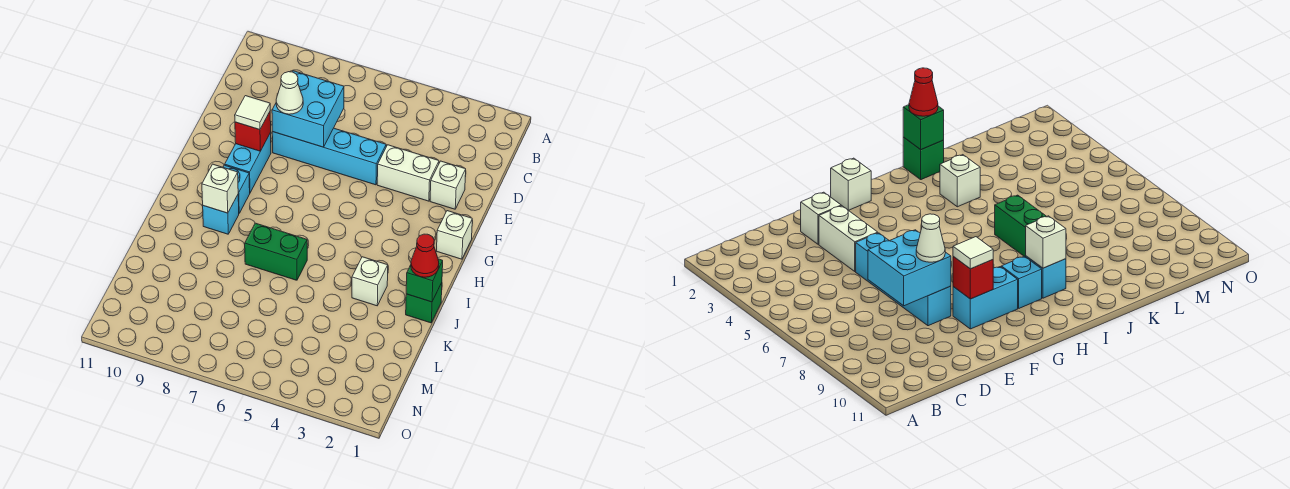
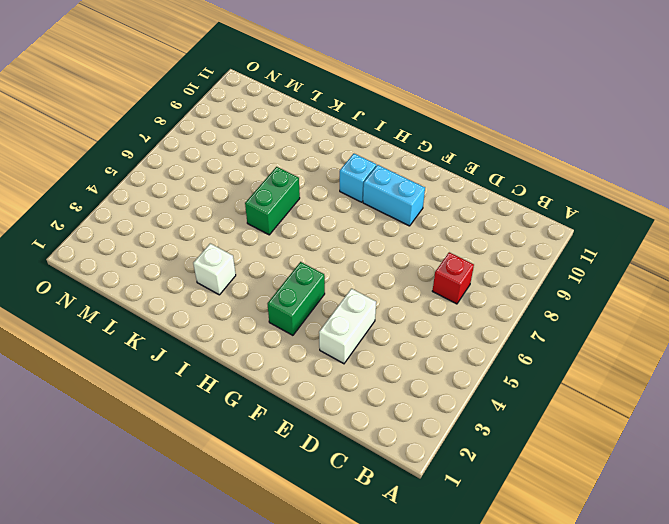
red 1x1 brick [433,252,474,304] -> red 1x1 brick moved to [235,112,271,151]
green 1x2 brick [268,262,325,335] -> none
none -> white 1x1 brick [430,161,466,209]
none -> cyan 1x4 brick [272,128,386,185]
none -> white 1x1 brick [437,211,472,259]

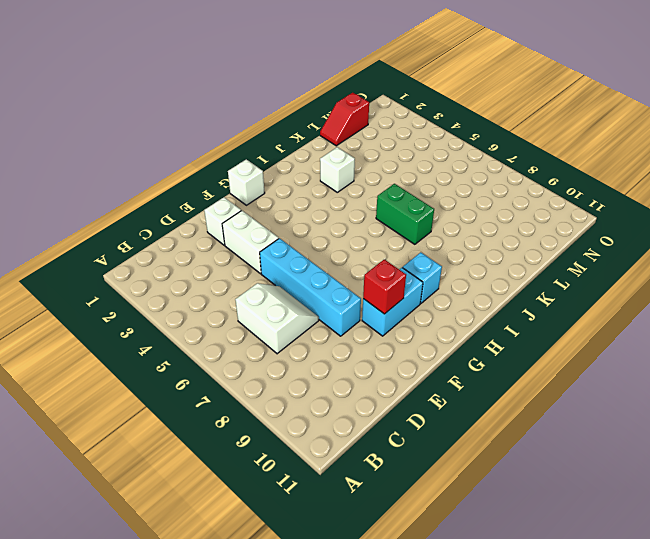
white 2x2 slope [235,283,319,354] -> none
red 1x2 slope [320,93,369,146] -> none
none -> cyan 1x1 brick [203,195,239,234]
none -> green 1x1 brick [406,283,442,323]
none -> cyan 2x2 brick [272,71,344,147]

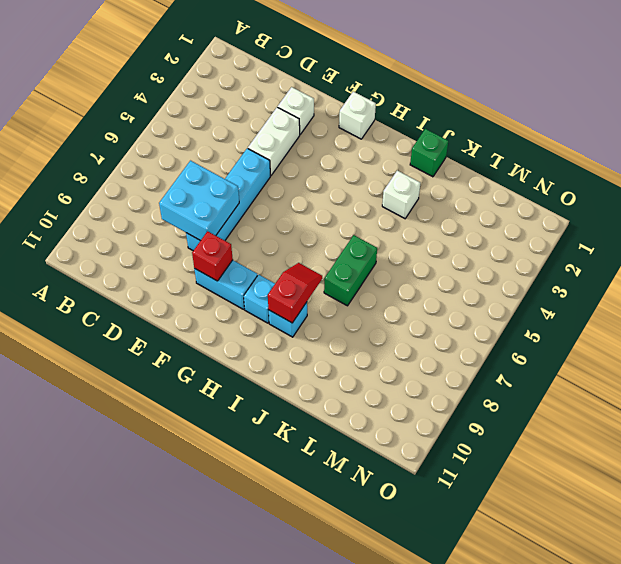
red 1x2 slope [268,263,322,323] -> white 1x1 brick [202,164,238,213]
none -> green 1x1 brick [406,259,443,302]
none -> white 1x1 cone [276,72,303,114]
none -> white 1x1 tile [235,96,270,130]

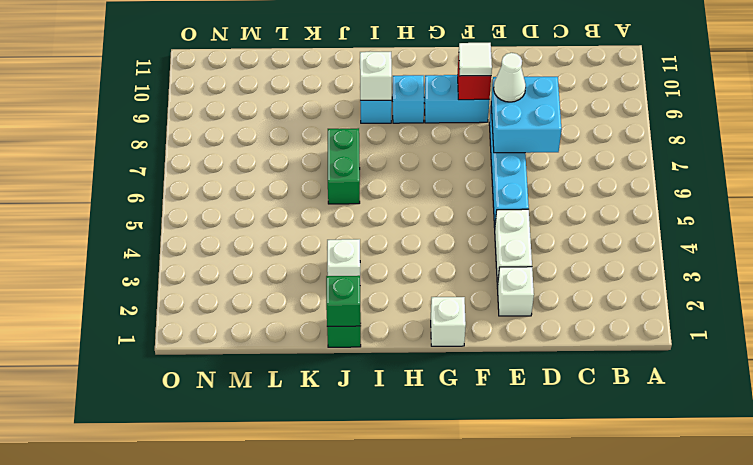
none -> red 1x1 cone [411,234,439,277]

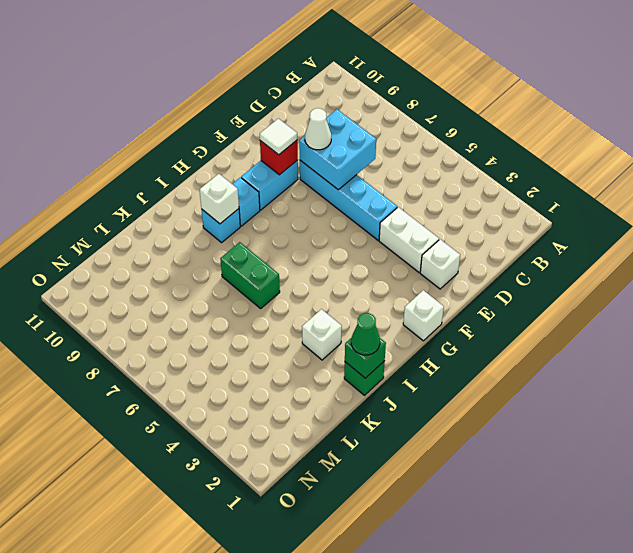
green 1x1 cone [351,313,380,355] -> red 1x1 cone [411,234,439,277]

